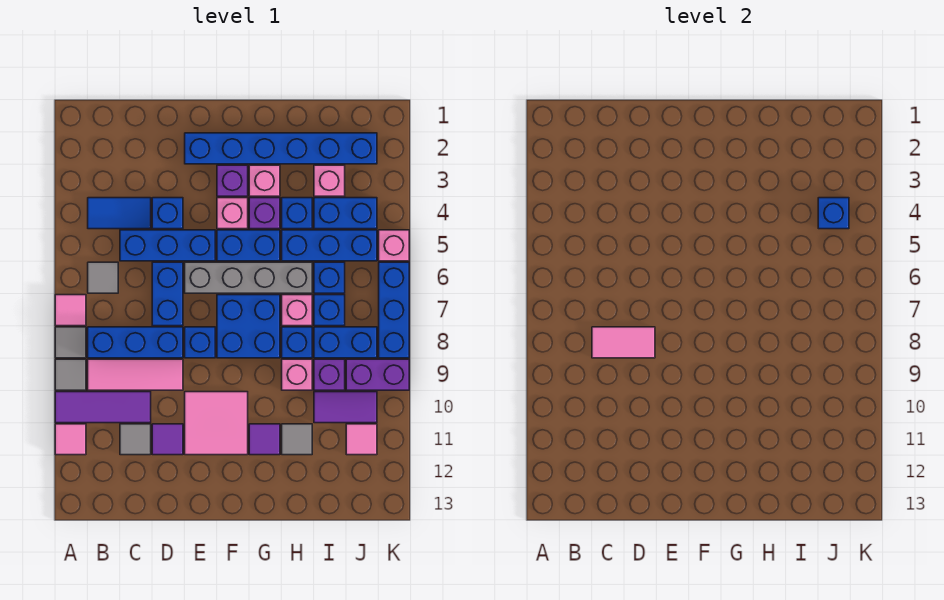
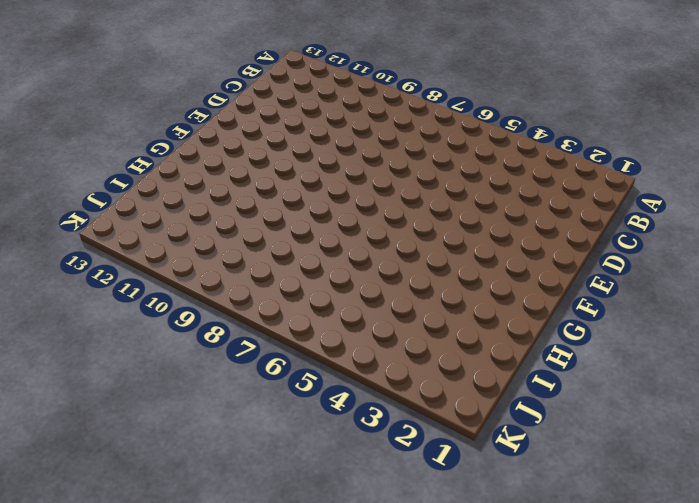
none -> pink 1x1 tile [55,295,86,326]
none -> grey 1x1 tile [55,327,86,358]
none -> grey 1x1 tile [55,359,86,390]
none -> purple 1x3 tile [55,392,151,423]

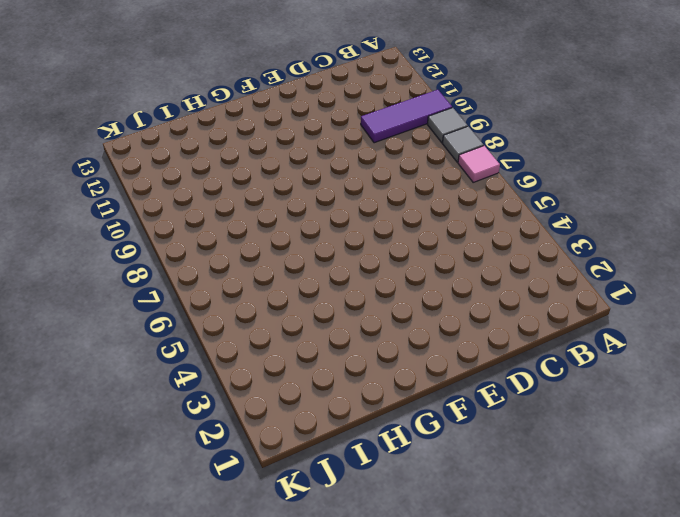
none -> pink 1x1 tile [55,424,86,455]
none -> blue 1x2 tile [88,198,151,229]
none -> grey 1x1 tile [88,262,118,293]
none -> blue 1x3 brick [88,327,183,358]

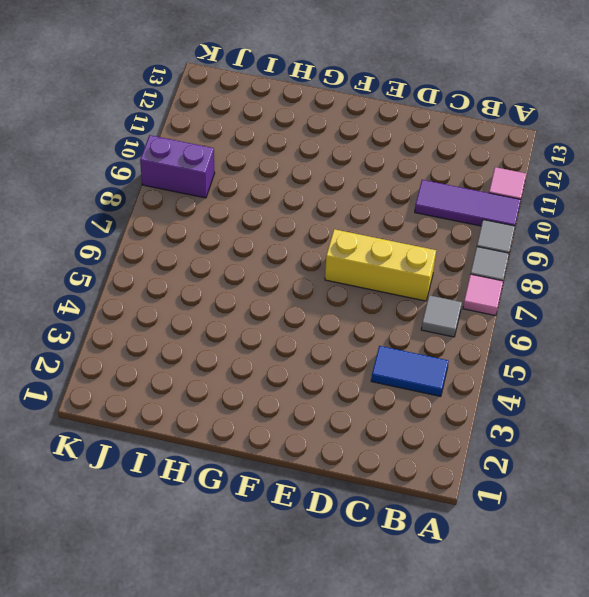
yellow 1x3 brick [325,229,436,301] -> blue 1x2 brick [152,262,183,326]
none -> blue 1x3 brick [88,327,183,358]
none -> pink 1x3 tile [88,359,183,390]
none -> blue 1x3 brick [120,230,215,261]
none -> grey 1x1 tile [120,424,151,455]

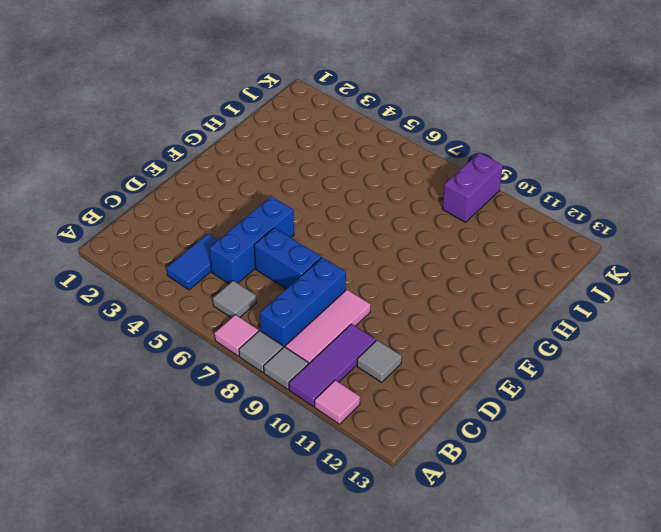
none -> blue 1x1 brick [152,198,183,229]
none -> purple 1x1 tile [152,424,183,455]
none -> blue 1x6 brick [185,133,377,164]
none -> grey 1x4 brick [185,262,312,293]

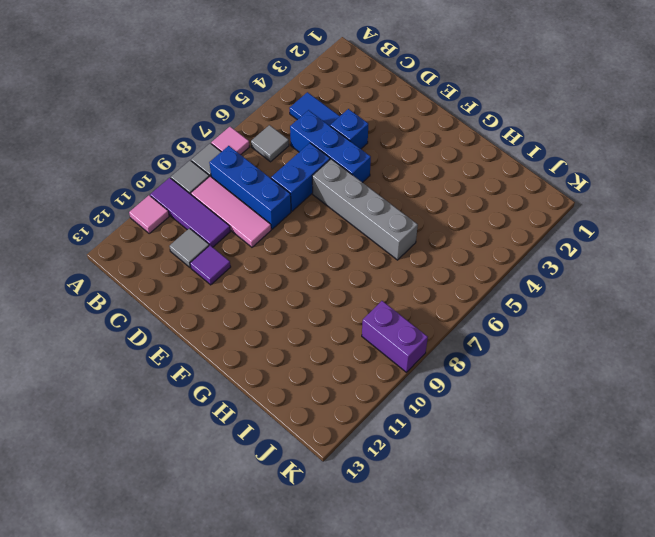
none -> blue 1x6 brick [185,133,377,164]
none -> blue 1x1 brick [185,327,215,358]
none -> pink 2x2 tile [185,392,248,455]
none -> purple 1x1 brick [217,165,248,196]

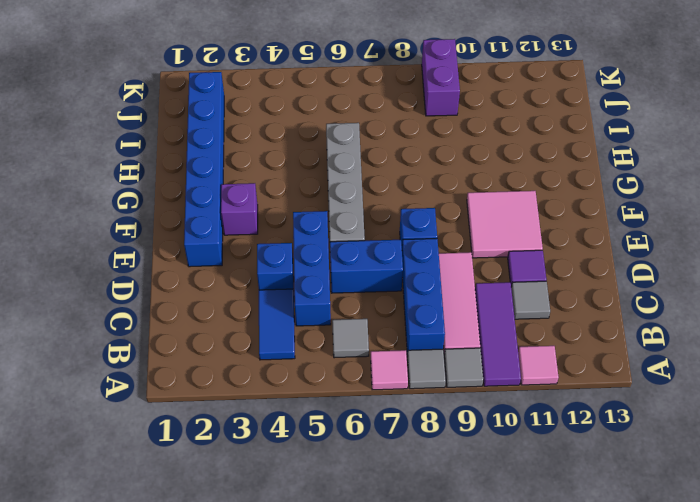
none -> pink 1x1 brick [217,198,248,229]
none -> blue 1x2 brick [217,230,280,261]
none -> blue 2x2 brick [217,295,280,358]
none -> pink 1x1 brick [249,165,280,196]

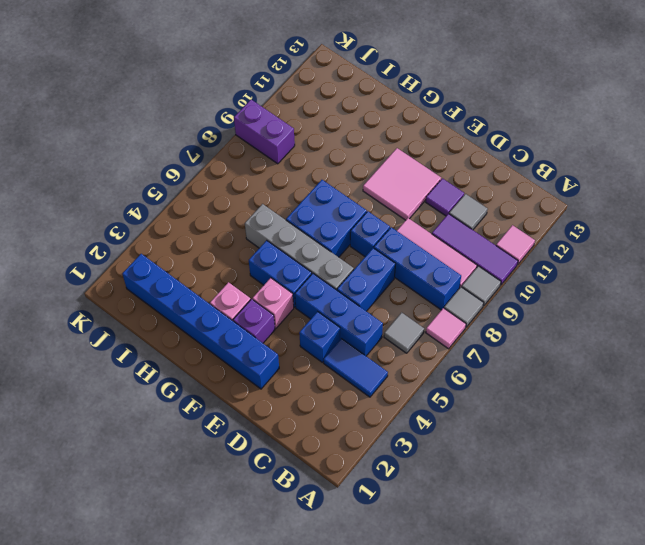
none -> purple 1x1 brick [249,198,280,229]
none -> purple 1x1 tile [249,424,280,455]
none -> blue 1x1 brick [282,198,312,229]
none -> blue 1x3 brick [282,230,377,261]

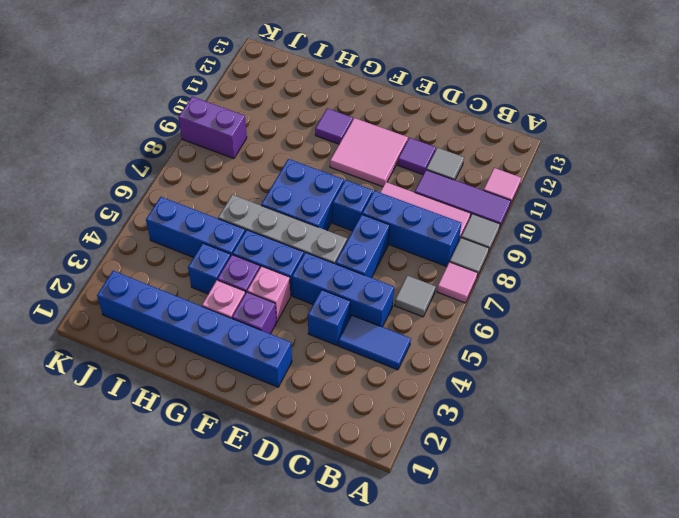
none -> pink 1x1 brick [282,295,312,326]
none -> blue 1x1 brick [282,327,312,358]
none -> pink 1x1 brick [282,359,312,390]
none -> grey 1x1 tile [282,424,312,455]

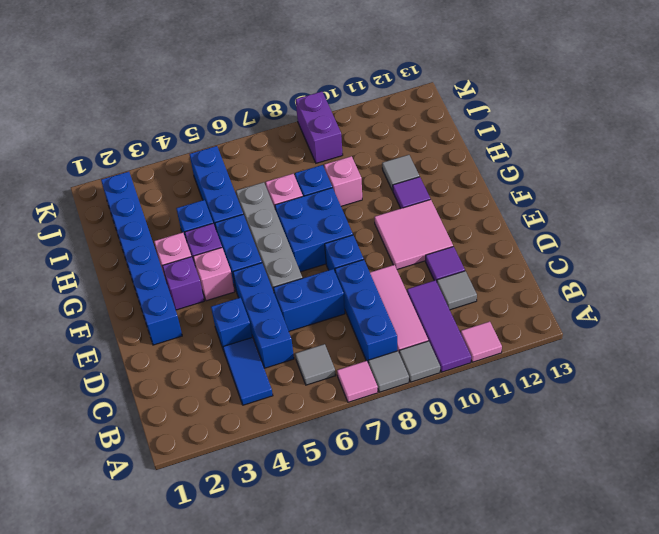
none -> pink 1x1 brick [314,165,345,196]
none -> blue 1x2 brick [314,198,377,229]
none -> blue 1x1 brick [314,262,345,293]
none -> blue 1x1 brick [314,295,345,326]

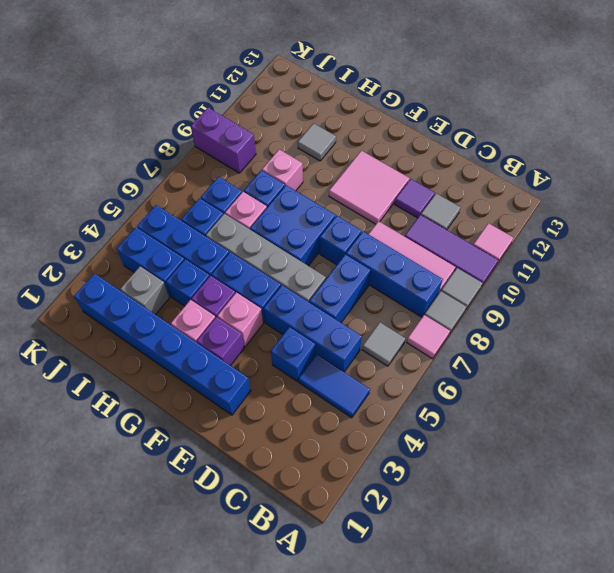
grey 1x1 brick [120,266,169,315] -> pink 1x1 brick [314,165,345,196]
none -> purple 1x1 tile [249,424,280,455]
none -> blue 1x2 brick [314,327,377,358]
none -> purple 1x1 brick [314,359,345,390]
none -> purple 1x2 tile [314,392,377,423]

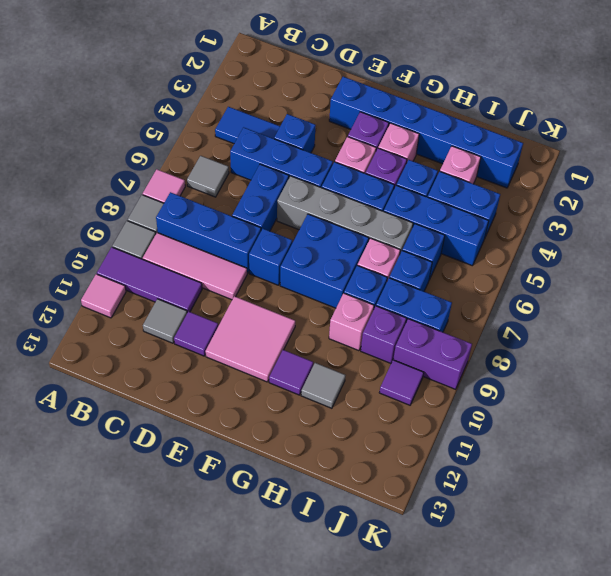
purple 1x1 tile [379,360,424,405] -> purple 1x2 tile [314,392,377,423]
none -> pink 1x1 tile [346,424,377,455]
none -> pink 1x1 brick [379,230,409,261]
none -> blue 1x3 brick [379,262,409,358]
none -> pink 1x2 tile [592,327,655,358]

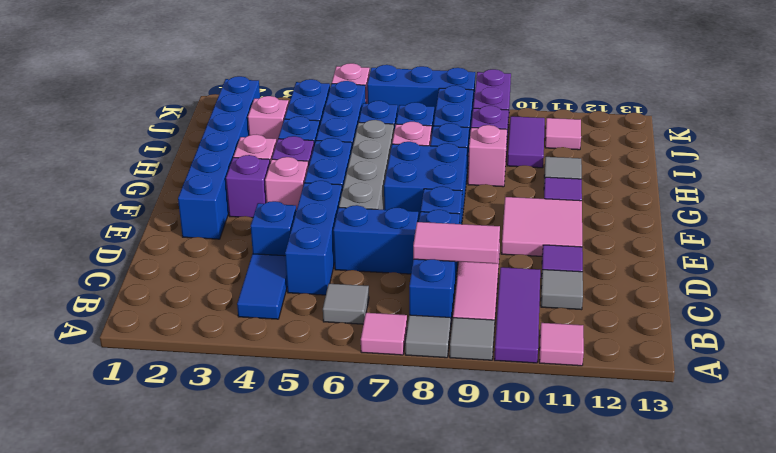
pink 1x2 tile [413,222,500,264] -> pink 1x2 tile turned to [592,327,655,358]
none -> blue 1x1 brick [818,198,849,229]

